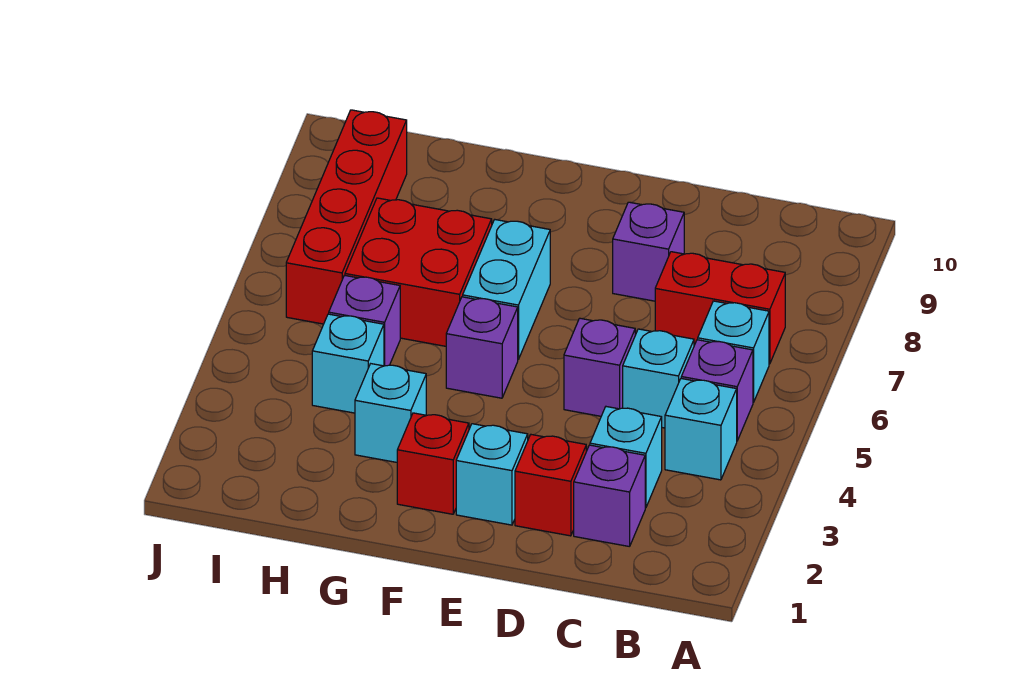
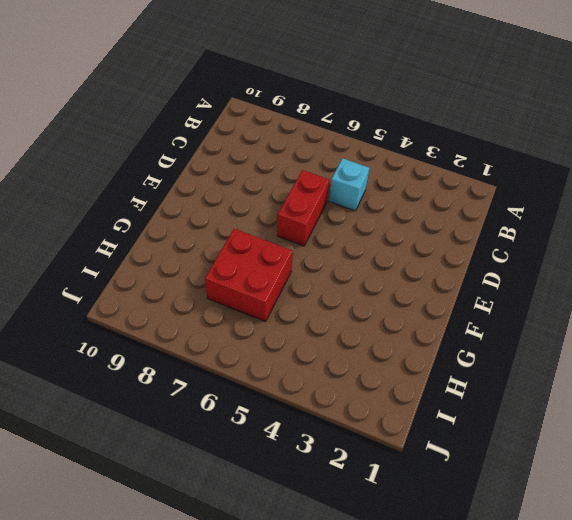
red 1x2 brick [277,170,330,246] -> red 1x2 brick moved to [655,252,785,364]
none -> cyan 1x1 brick [665,379,737,480]
none -> purple 1x1 brick [681,340,753,441]
none -> cyan 1x1 brick [698,301,769,402]

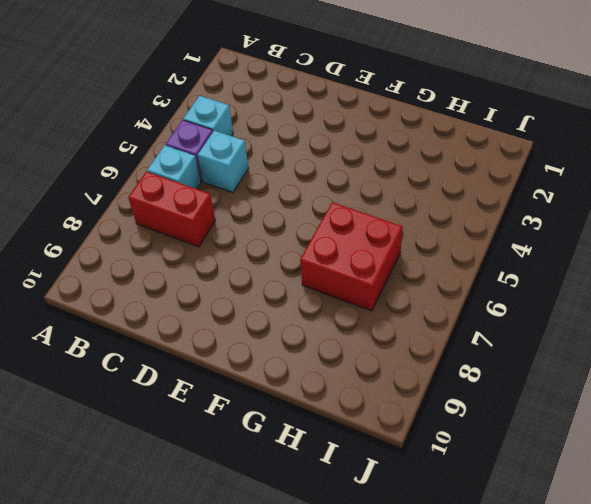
none -> purple 1x1 brick [574,445,645,547]
none -> cyan 1x1 brick [590,407,662,508]
none -> red 1x1 brick [515,435,586,536]

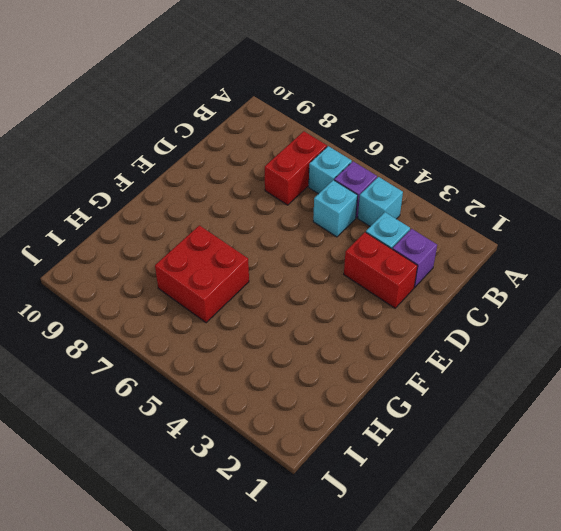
red 1x2 brick [344,232,418,308] -> red 1x1 brick [515,435,586,536]
none -> purple 1x1 brick [564,318,635,416]
none -> purple 1x1 brick [613,202,684,301]
none -> cyan 1x1 brick [456,424,528,525]

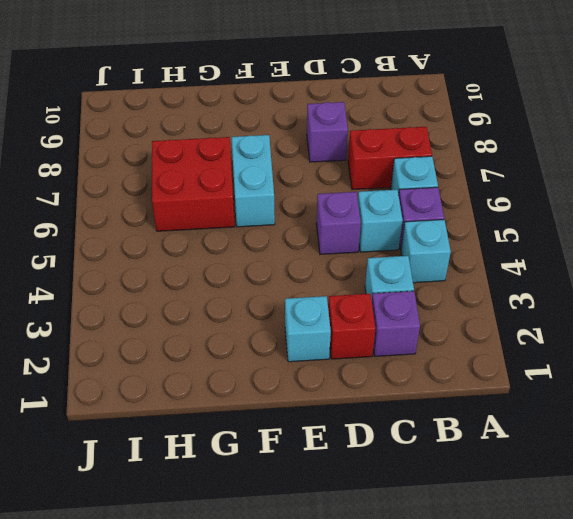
none -> red 1x1 brick [397,413,469,514]
none -> purple 1x1 brick [446,297,518,398]
none -> cyan 1x1 brick [355,364,426,462]

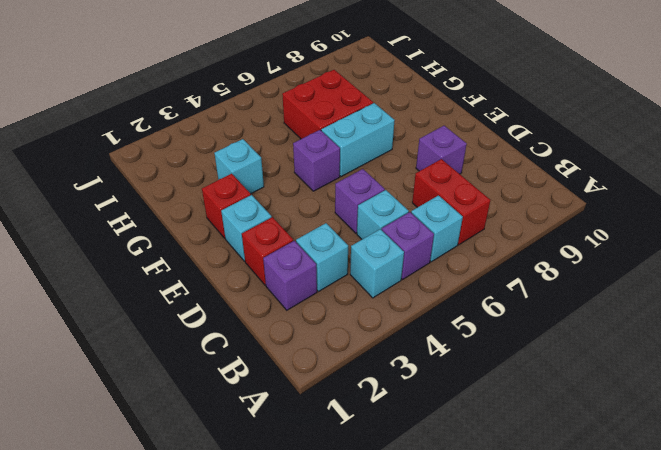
none -> cyan 1x1 brick [312,314,384,413]
none -> purple 1x1 brick [329,275,400,366]
none -> red 1x4 brick [286,110,407,324]

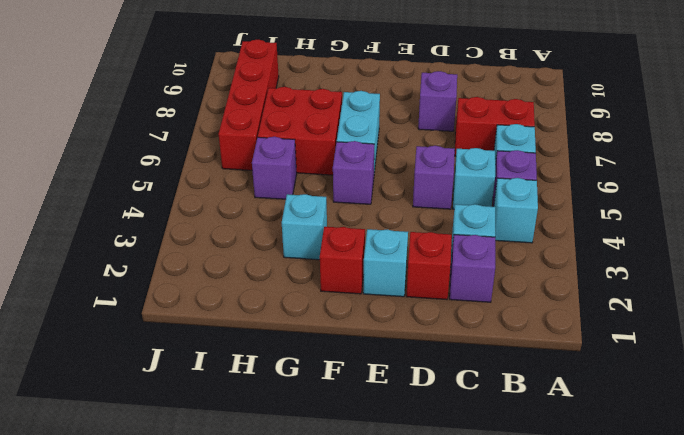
none -> cyan 1x1 brick [312,314,384,413]

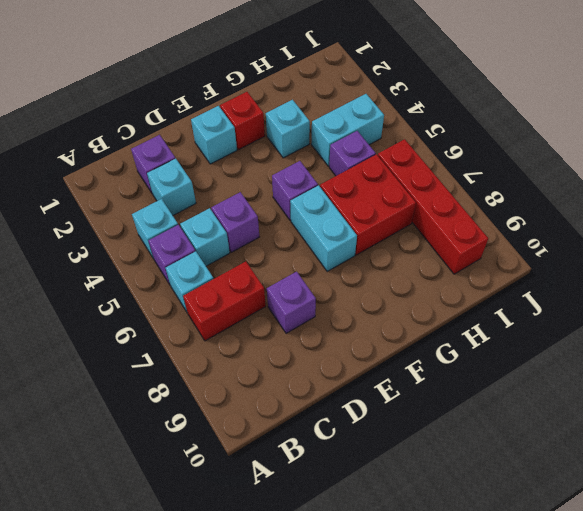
cyan 1x2 brick [311,94,384,166] -> cyan 1x1 brick [312,314,384,413]
none -> red 1x1 brick [515,435,586,536]

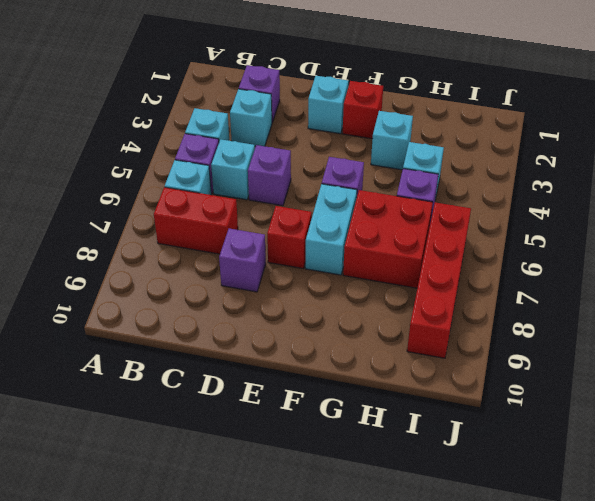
red 1x1 brick [267,206,312,268] -> red 1x1 brick moved to [515,435,586,536]

